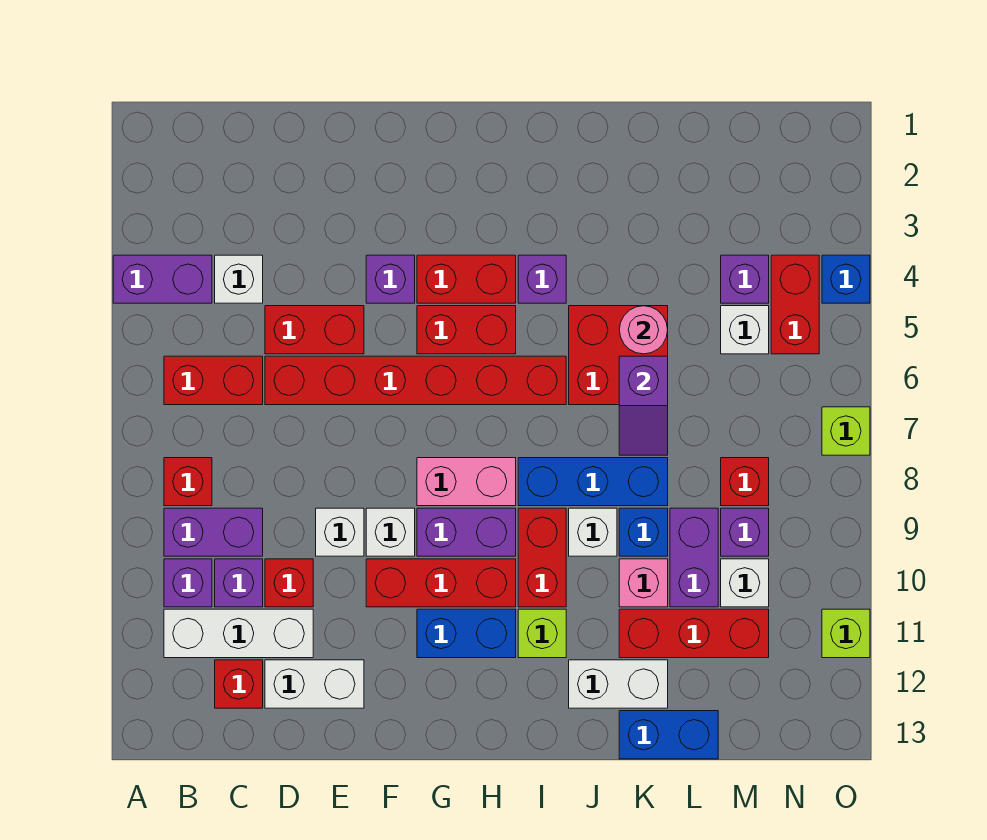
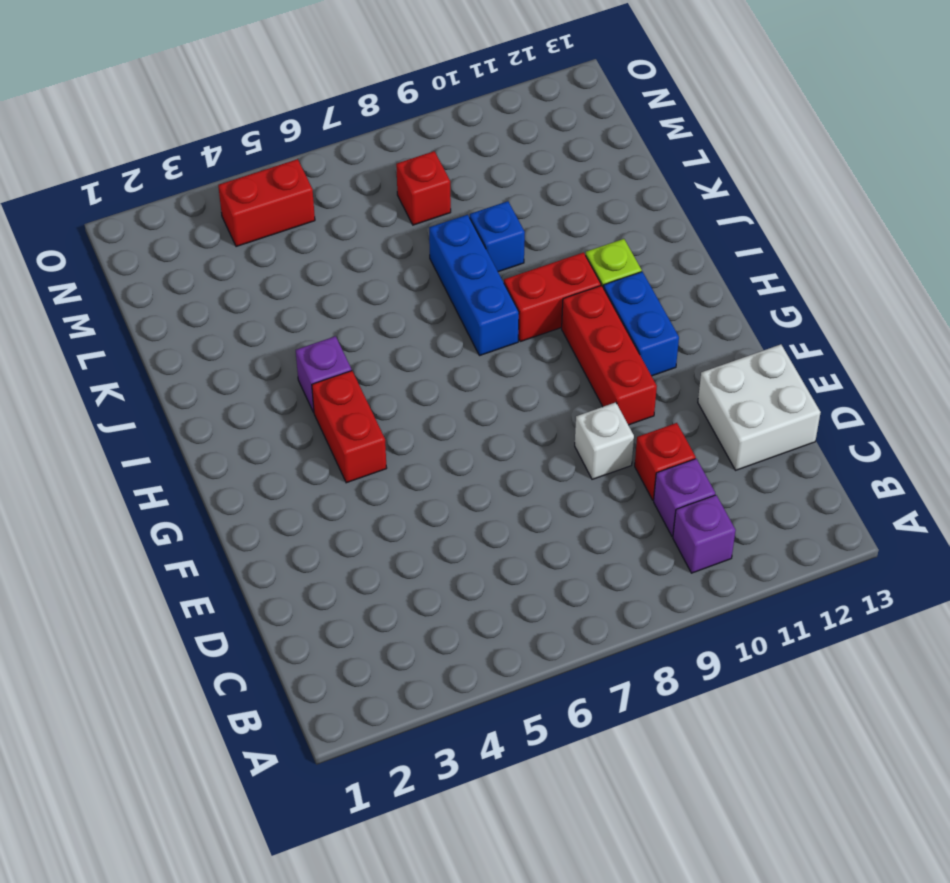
white 2x2 brick [698,344,821,470] -> white 1x2 brick [265,660,364,708]
none -> purple 1x2 brick [113,255,212,303]
none -> red 1x2 brick [164,356,263,405]
none -> red 1x1 brick [164,458,212,506]
none -> purple 1x2 brick [164,508,263,556]

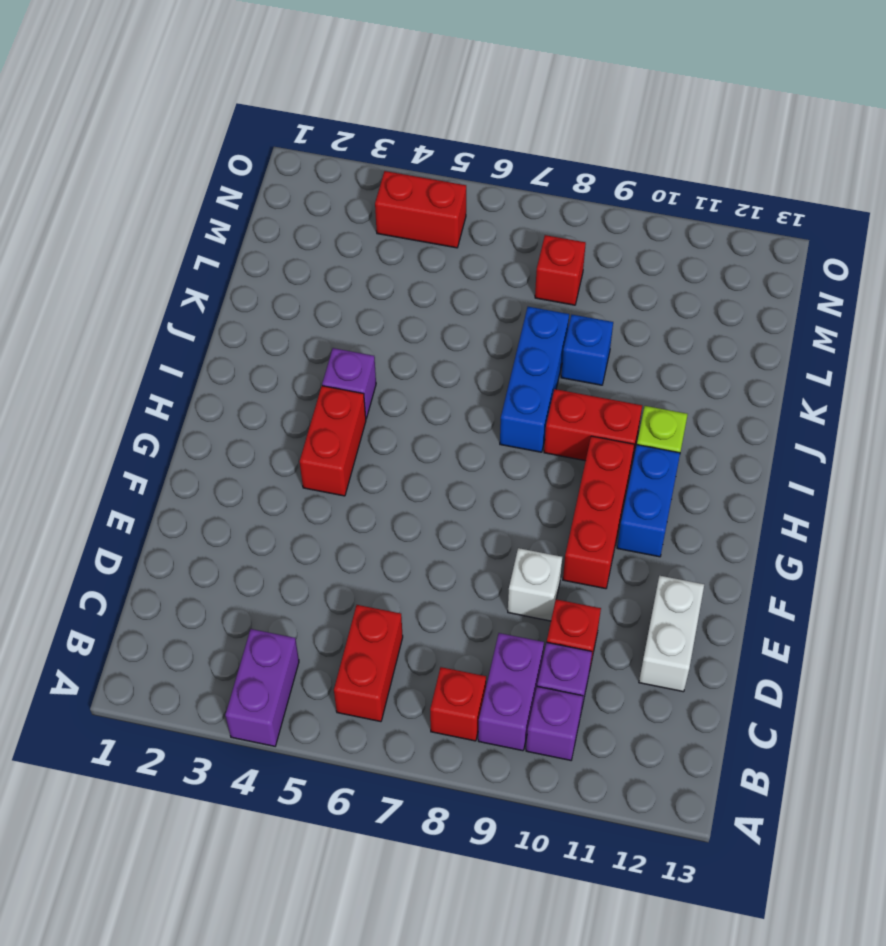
none -> white 1x3 brick [164,609,313,658]
none -> white 1x1 brick [215,255,263,303]
none -> red 1x1 brick [215,660,263,708]
none -> red 1x2 brick [265,306,364,354]

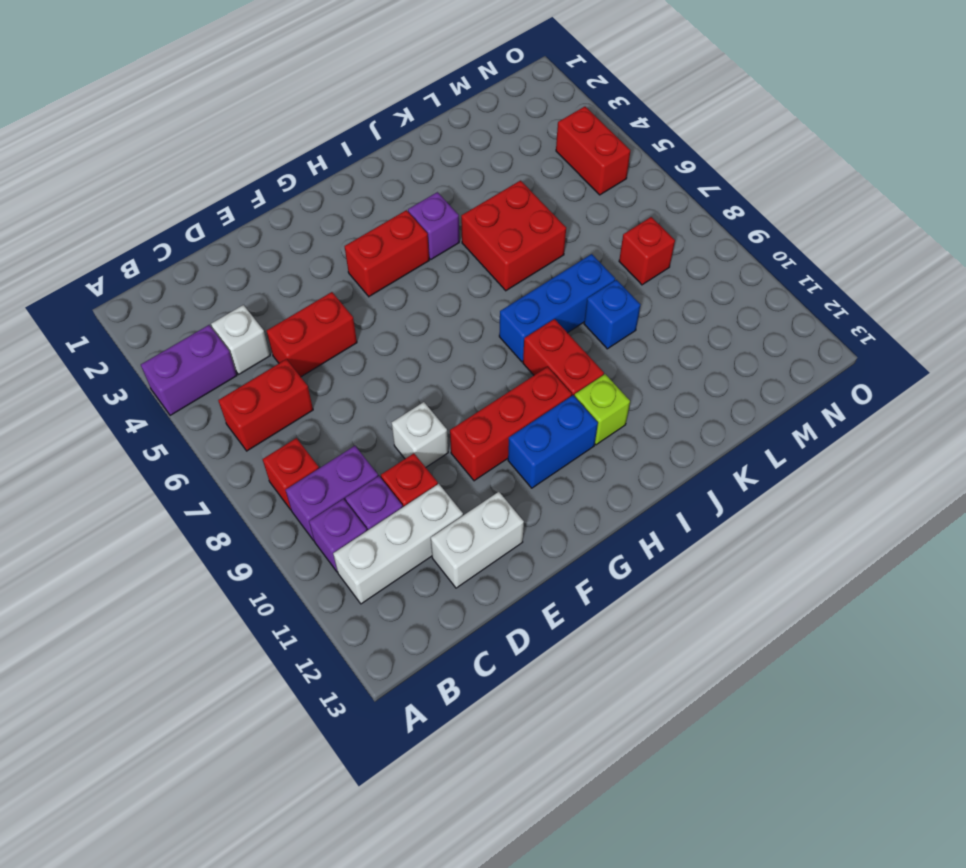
none -> red 1x1 brick [215,660,263,708]
none -> red 1x6 brick [265,356,566,405]
none -> purple 1x1 brick [366,255,415,303]
none -> white 1x1 brick [366,508,415,556]

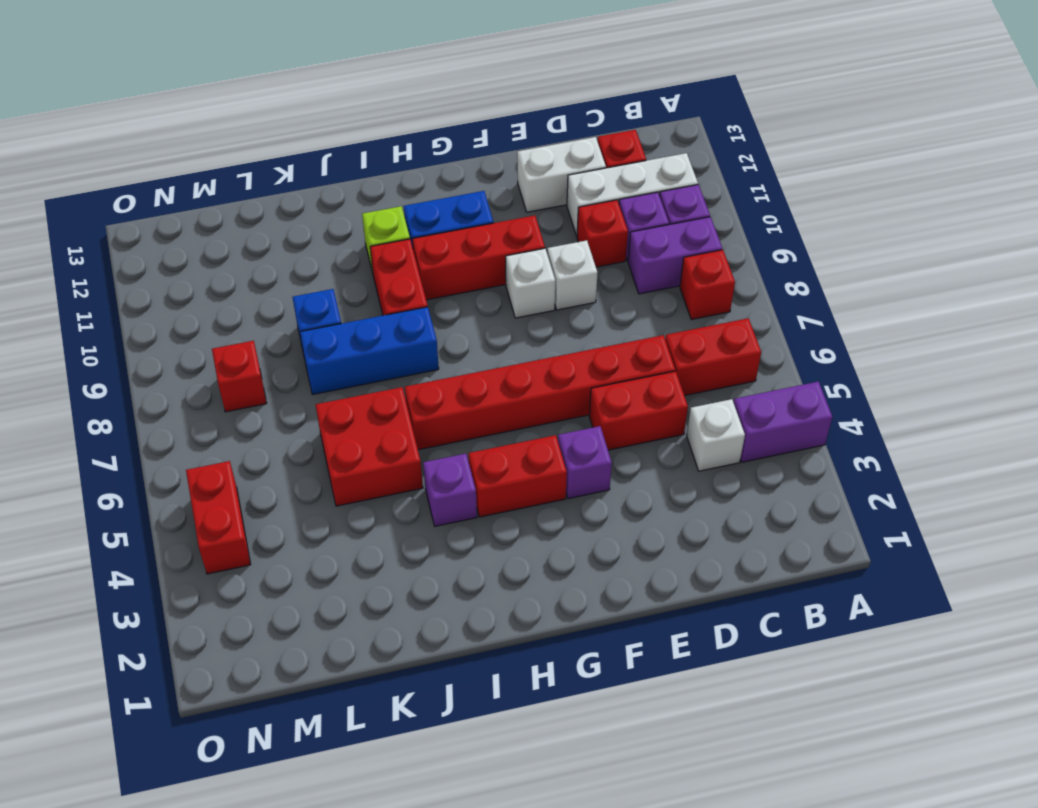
none -> red 1x2 brick [417,306,516,354]
none -> pink 1x2 brick [417,458,516,506]
none -> purple 1x2 brick [417,508,516,556]
none -> white 1x1 brick [569,508,617,556]

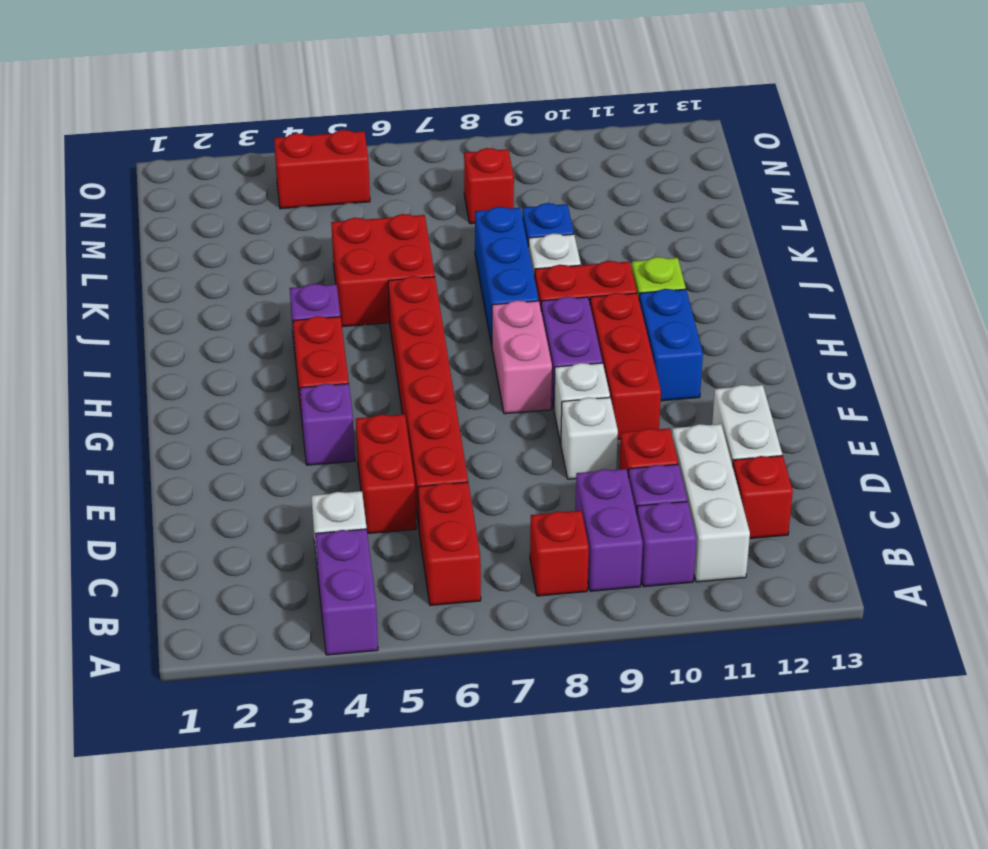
none -> red 1x2 brick [417,306,516,354]
none -> white 1x2 brick [569,660,668,708]
none -> pink 1x1 brick [619,559,668,607]
none -> red 1x3 brick [619,609,769,658]

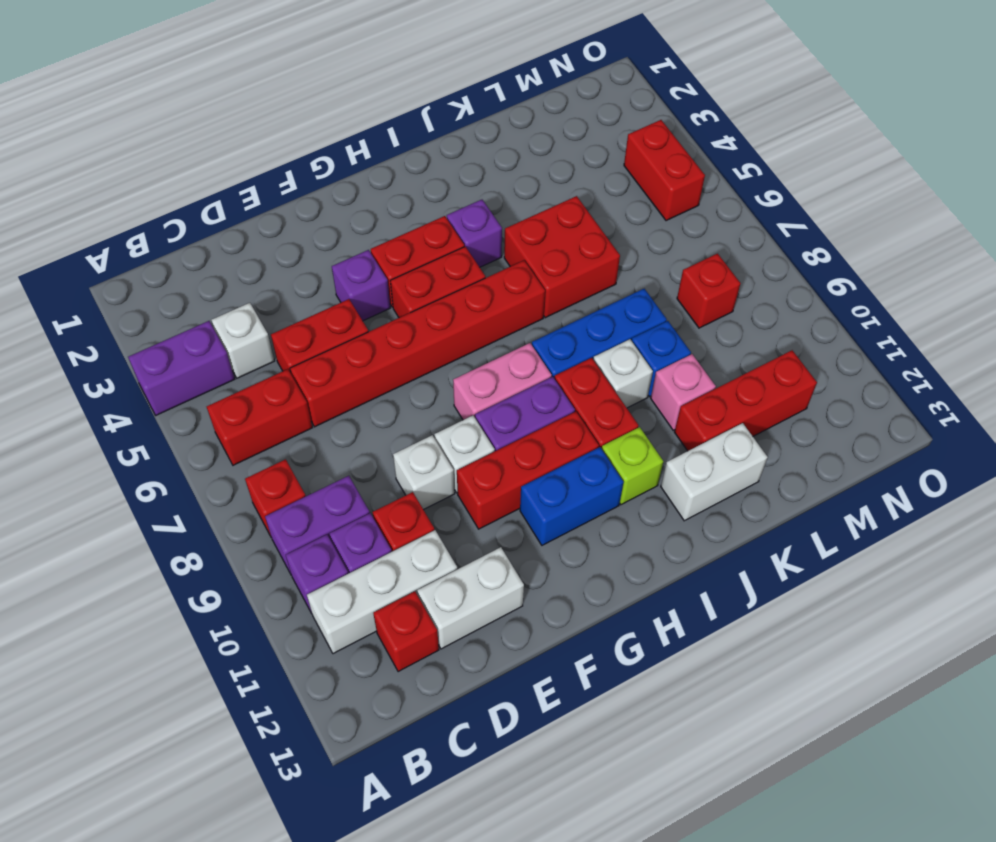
none -> blue 1x2 brick [619,711,718,759]
none -> purple 1x2 brick [670,508,718,607]
none -> purple 1x1 brick [721,255,769,303]
none -> white 1x1 brick [721,306,769,354]

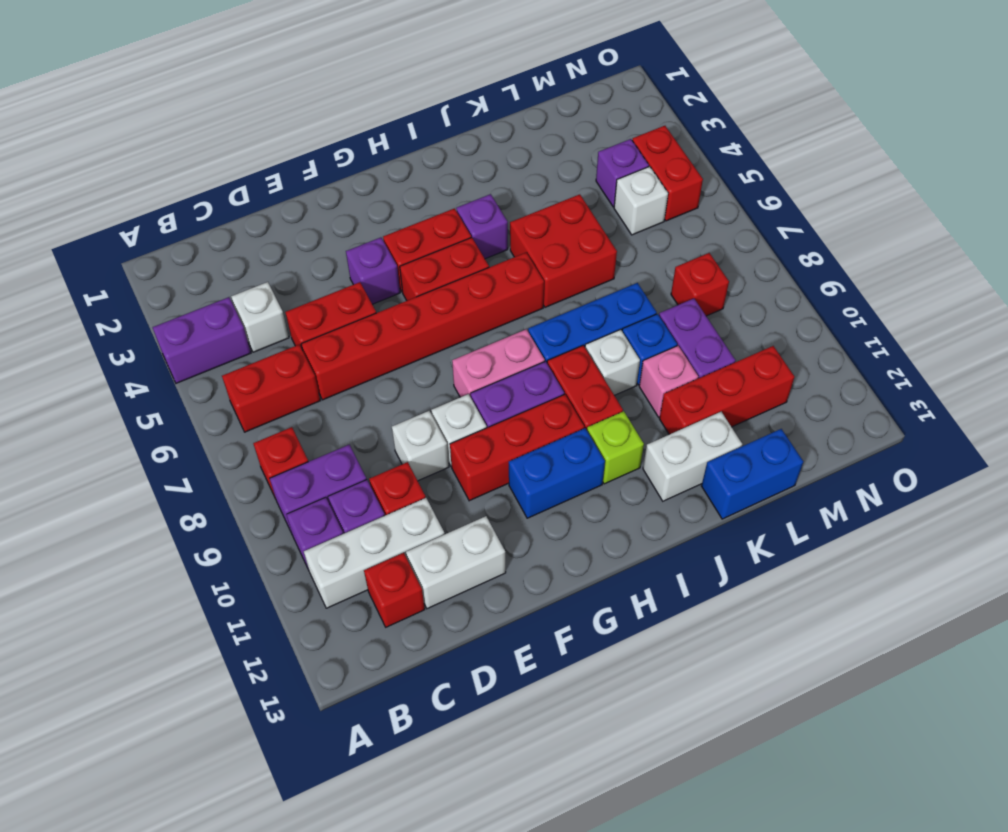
none -> purple 1x1 brick [721,508,769,556]
none -> white 1x1 brick [721,559,769,607]
none -> blue 1x1 brick [822,255,870,303]
none -> lime 1x1 brick [822,407,870,455]

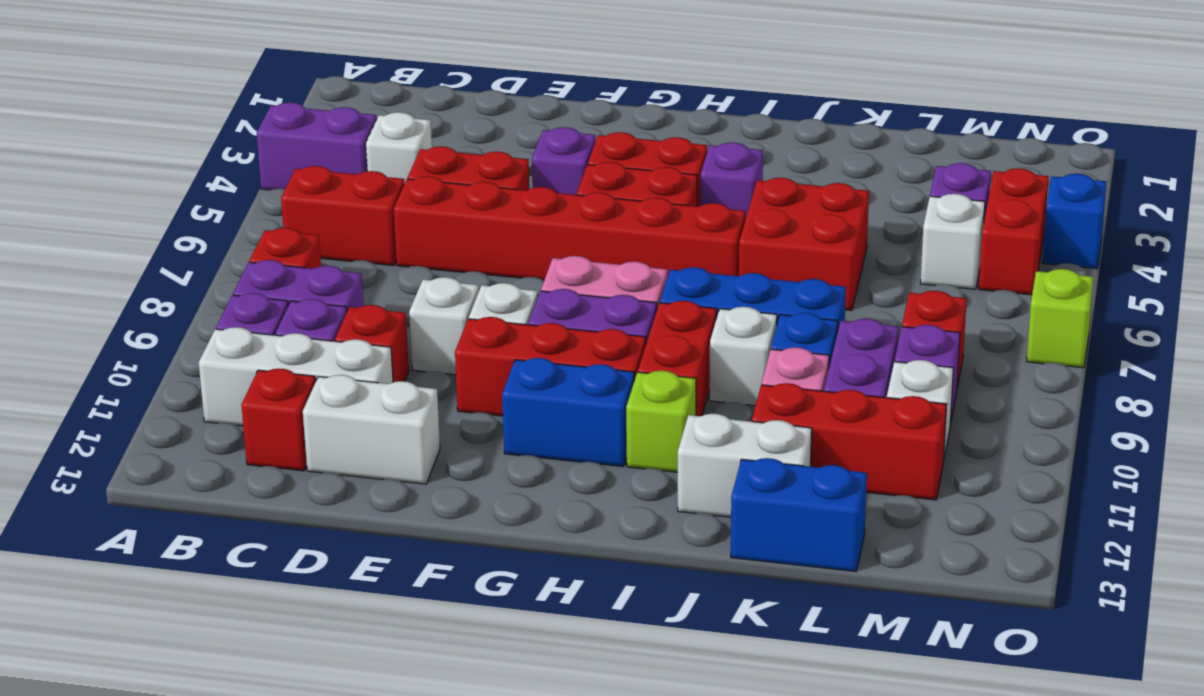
none -> lime 1x1 brick [822,609,870,658]
none -> pink 1x1 round brick [619,306,668,354]
none -> purple 1x2 slope [619,356,668,455]

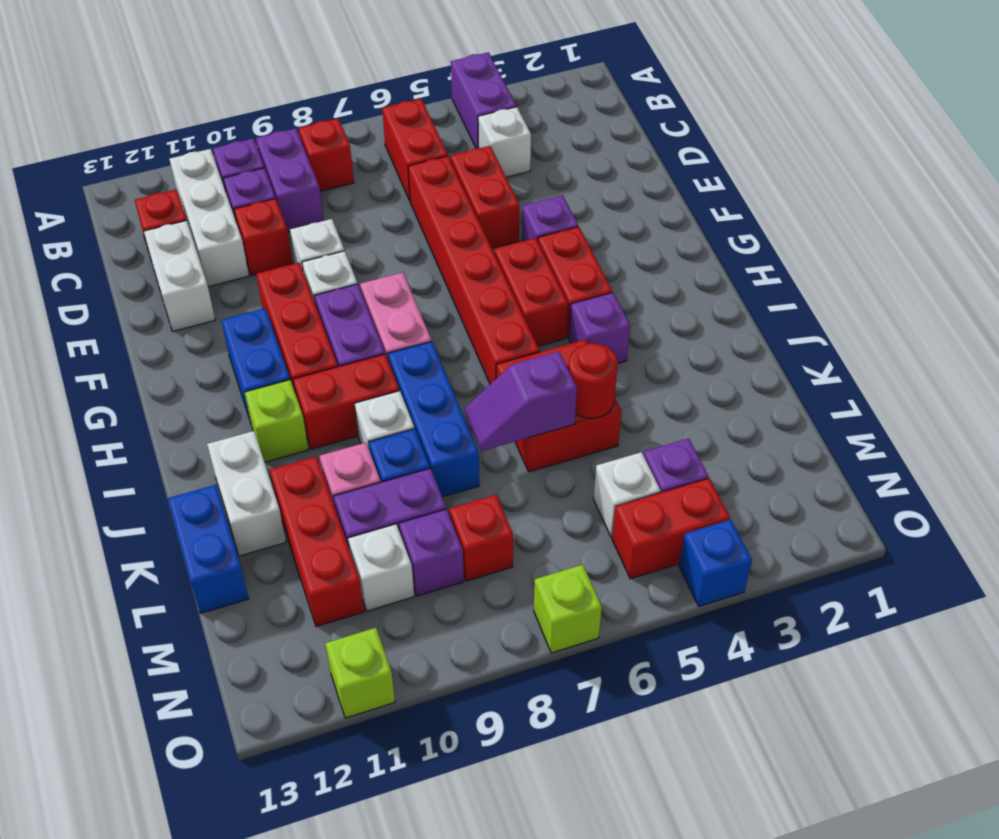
red 1x1 round brick [569,343,618,418] -> pink 1x1 round brick [619,306,668,354]

